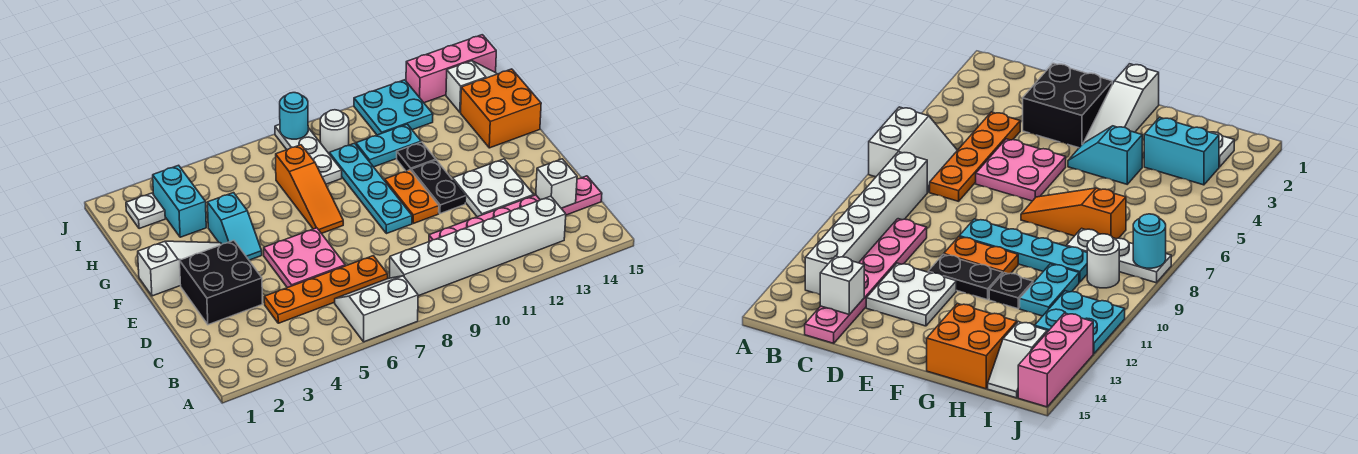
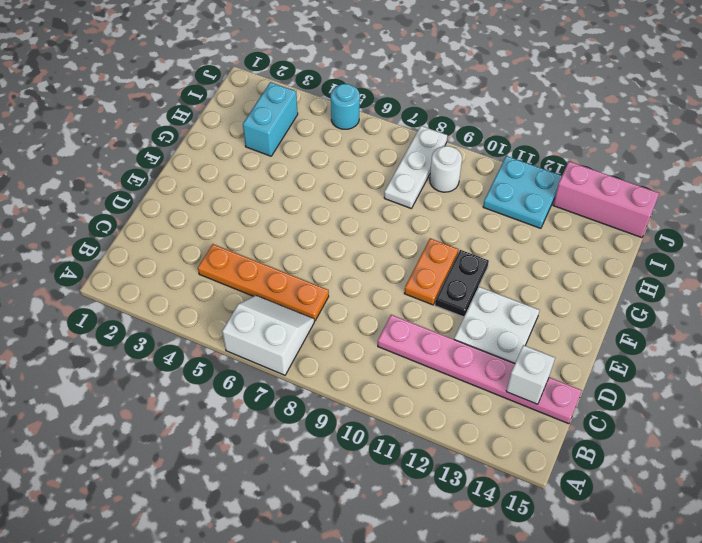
cyan 1x1 round brick [331,84,360,129] -> cyan 1x1 round brick moved to [280,93,308,139]
none -> white 1x6 brick [390,196,566,296]
none -> black 2x2 brick [180,240,262,325]
none -> pink 2x2 plate [264,228,345,288]

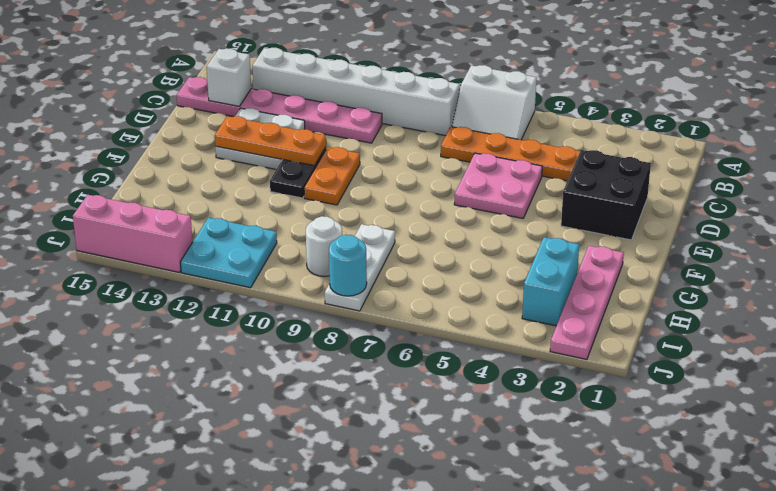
orange 1x3 plate [215,116,326,166] -> none
pink 1x4 plate [550,246,624,359] -> white 1x1 plate [126,193,165,229]
none -> cyan 1x4 plate [329,143,412,234]
none -> white 1x3 slope [138,241,222,296]
none -> cyan 1x2 slope [207,193,262,260]

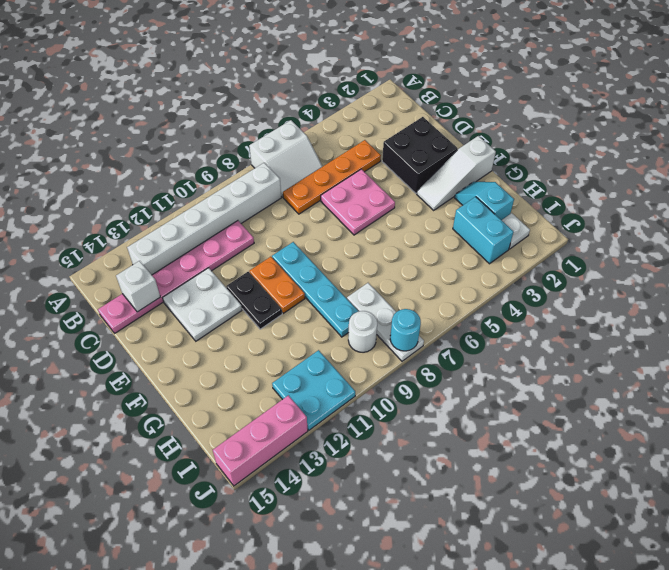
cyan 1x2 slope [455,182,514,220] -> cyan 1x2 slope moved to [207,193,262,260]
none -> orange 1x3 slope [276,145,343,234]
none -> black 1x1 plate [397,142,436,171]
none -> orange 2x2 brick [461,69,541,148]

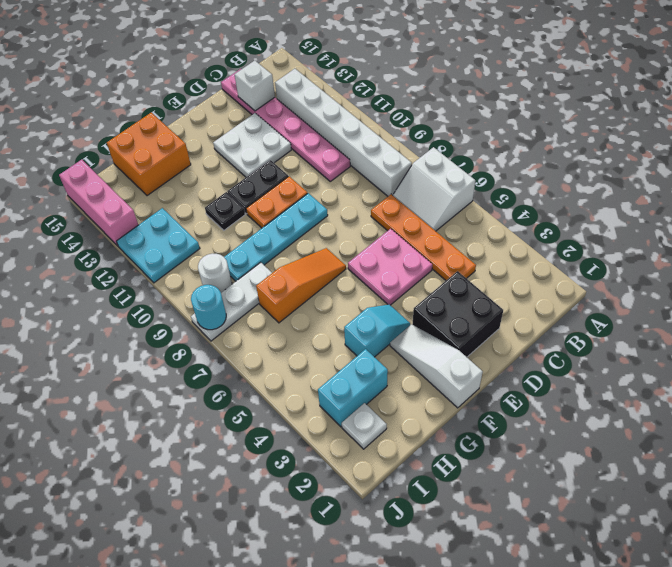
none -> cyan 1x2 plate [356,124,421,167]
none -> white 1x2 slope [446,61,497,112]

